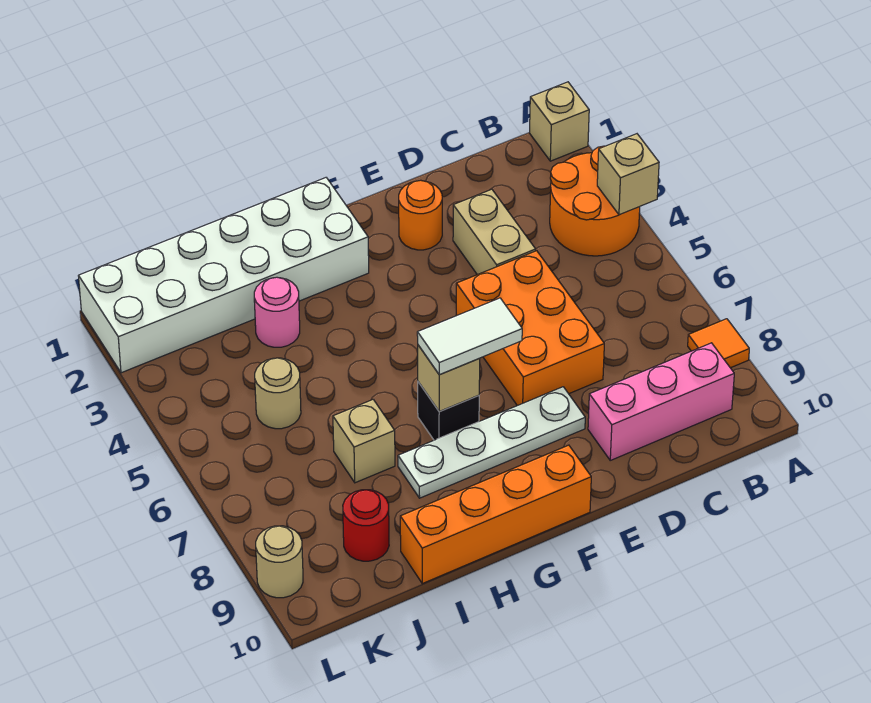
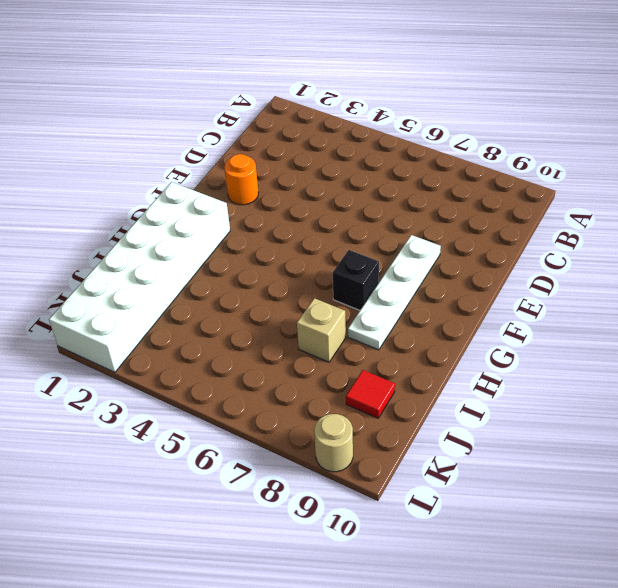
red 1x1 tile [346,370,395,418] -> red 1x1 round brick [343,490,389,561]
none -> tan 1x1 brick [530,82,589,161]
none -> orange 2x2 round brick [550,146,640,256]
none -> orange 1x1 tile [688,319,749,368]

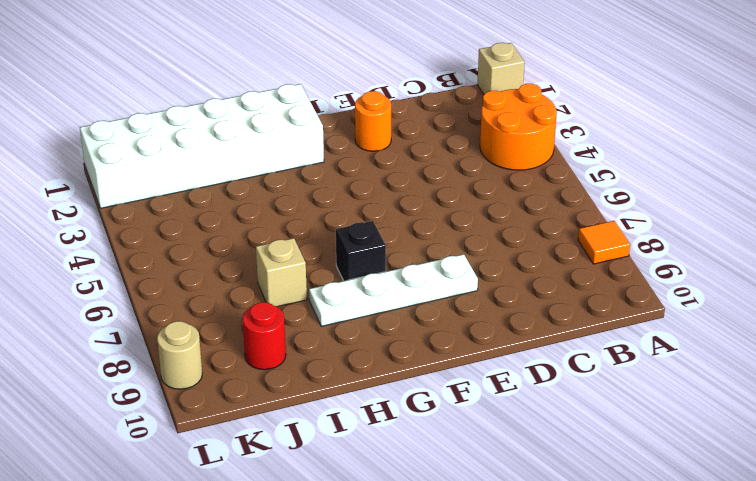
none -> pink 1x3 brick [588,343,734,460]
none -> tan 1x2 brick [453,189,536,275]
none -> orange 2x3 brick [456,251,604,406]

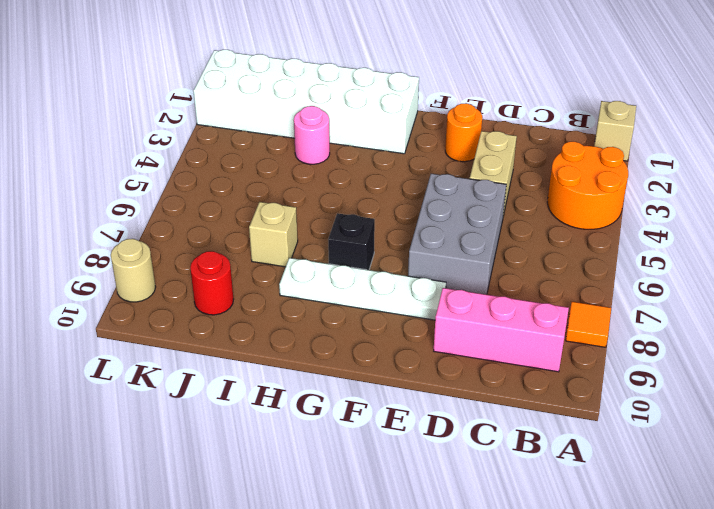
grey 2x3 brick [408,174,506,295] -> orange 2x3 brick [456,251,604,406]
none -> orange 1x4 brick [400,445,591,584]
none -> tan 1x1 round brick [255,358,301,429]
none -> tan 1x1 brick [597,134,659,215]

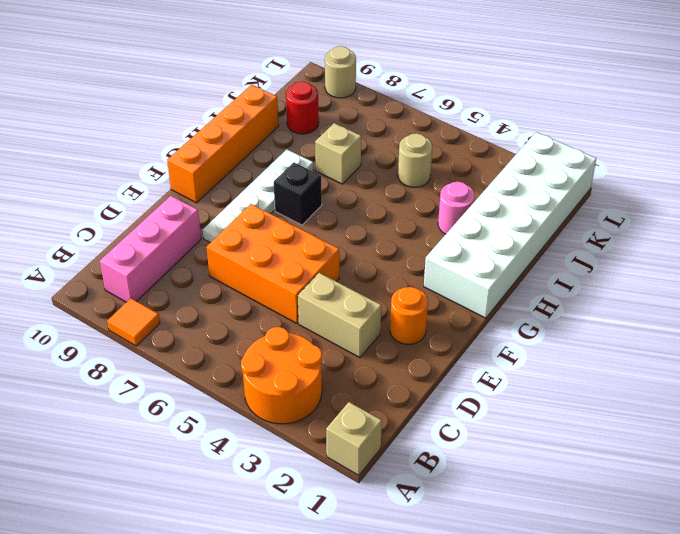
none -> tan 1x1 brick [597,134,659,215]
none -> tan 1x1 brick [418,345,480,412]
none -> white 1x2 tile [417,298,522,375]

